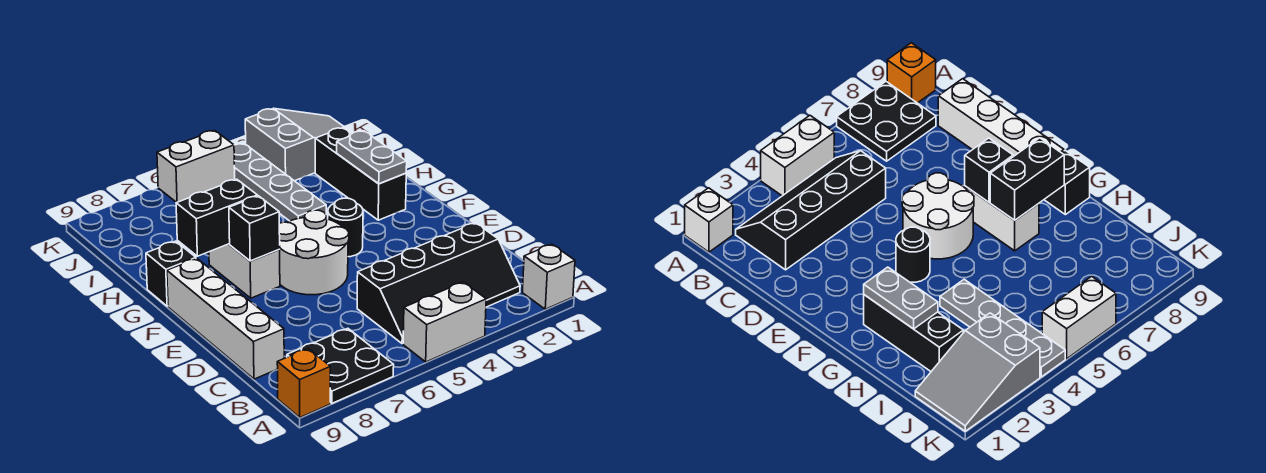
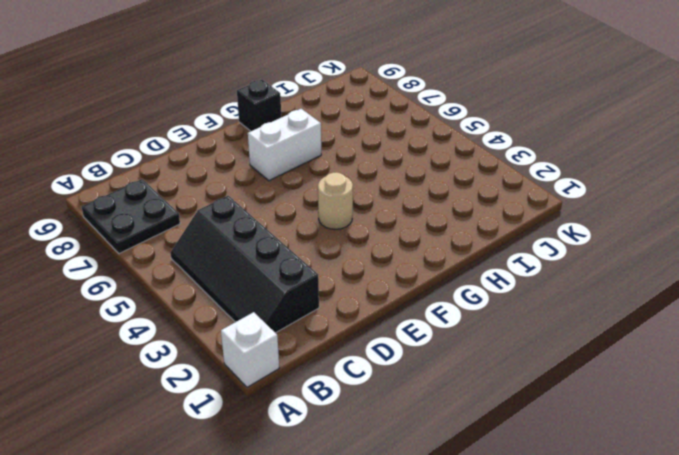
tan 1x1 round brick [318,173,353,229] -> black 1x1 round brick [328,198,363,257]
none -> white 1x2 brick [403,282,486,362]
none -> orange 1x1 brick [277,349,330,417]
none -> white 1x4 brick [167,258,284,379]

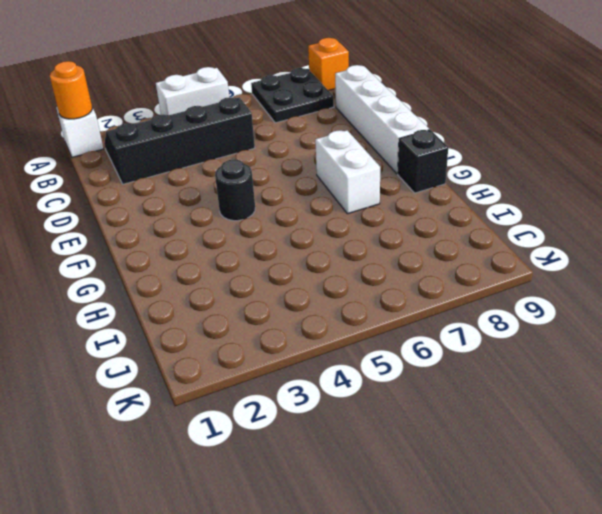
orange 1x1 round brick [50,61,92,119] -> none
none -> white 2x2 round brick [279,210,349,295]
none -> black 1x3 brick [315,128,406,220]
none -> grey 1x4 plate [234,144,326,221]

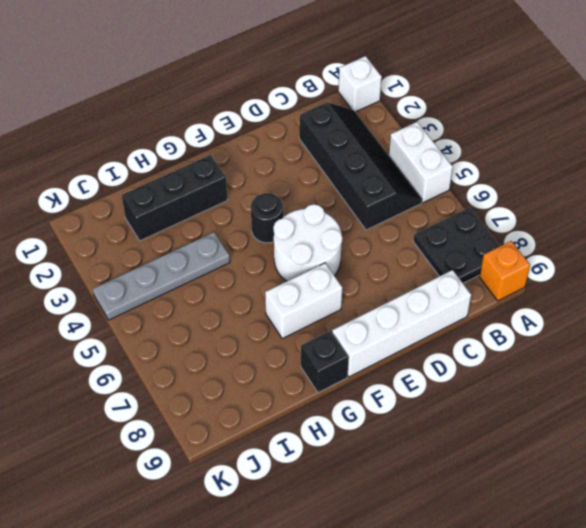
none -> grey 2x3 slope [245,108,352,181]
none -> white 1x2 brick [157,131,235,203]
none -> black 1x1 brick [229,196,280,261]

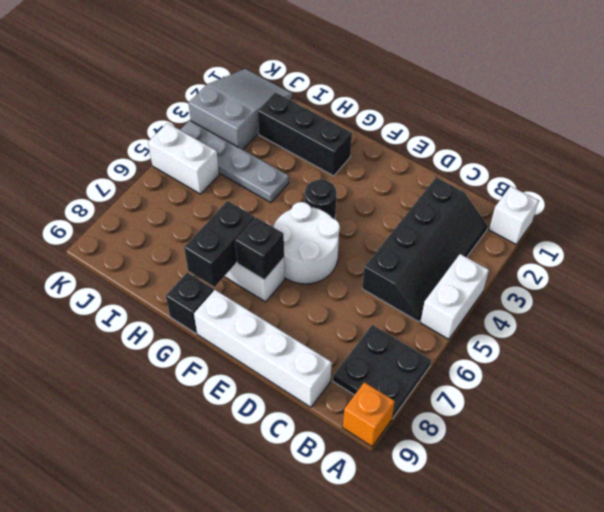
white 1x2 brick [148,123,219,194] -> white 1x2 brick turned to [157,131,235,203]
none -> grey 1x2 plate [337,131,407,184]

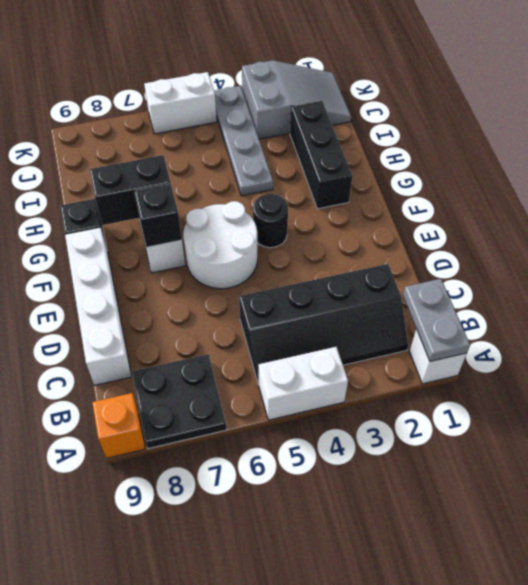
grey 1x2 plate [403,279,470,361] -> grey 1x2 plate moved to [337,131,407,184]

